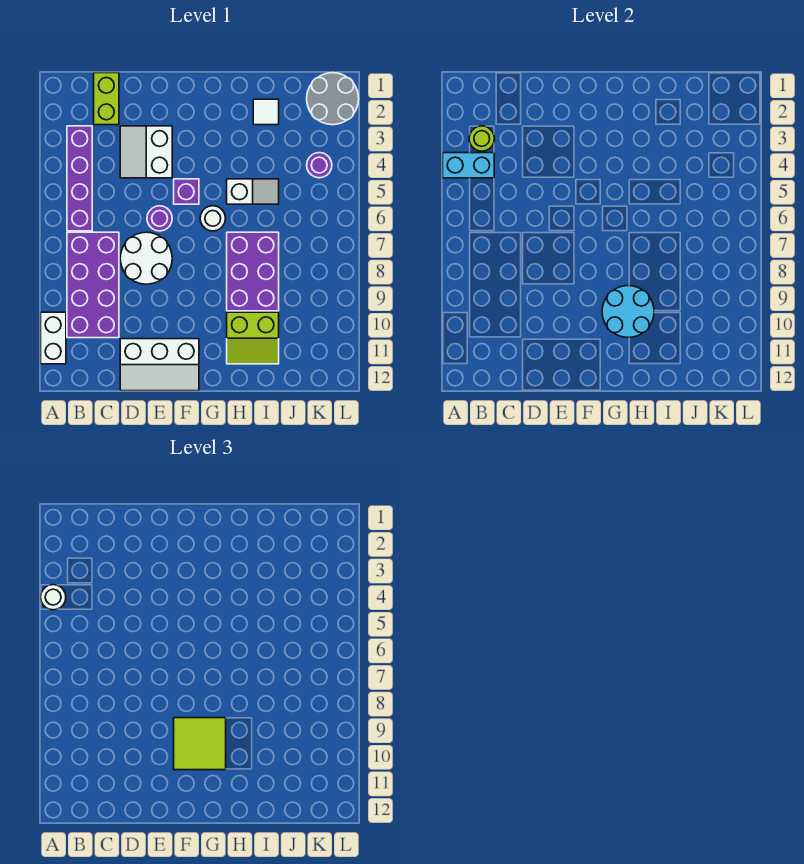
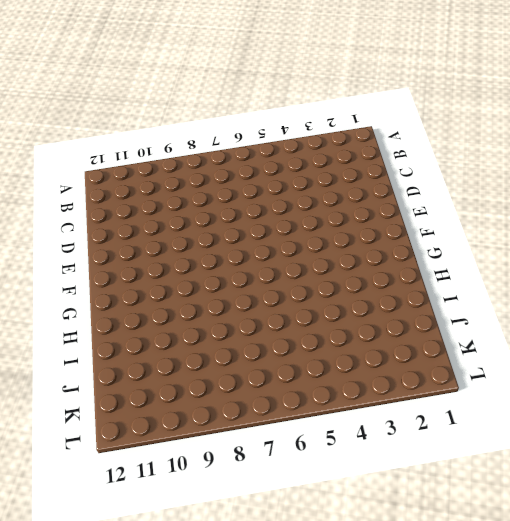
none -> white 1x2 brick [41,312,66,364]
none -> purple 1x4 brick [67,126,92,231]
none -> purple 2x4 brick [67,232,119,338]

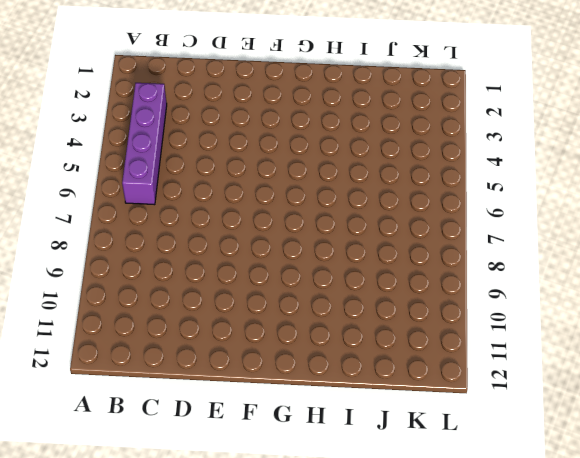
none -> white 1x2 brick [41,312,66,364]
none -> purple 2x4 brick [67,232,119,338]
none -> lime 1x2 brick [94,73,119,125]

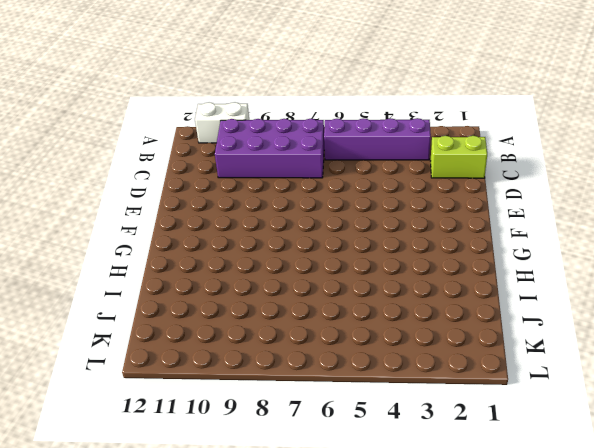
none -> white 2x2 slope [120,126,172,178]
none -> white 2x2 round brick [120,232,172,284]
none -> white 2x3 slope [120,339,199,391]

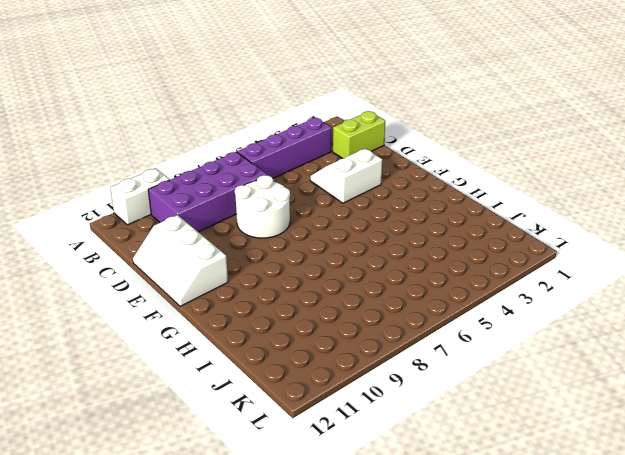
none -> purple 1x1 round brick [147,206,172,231]
none -> purple 1x1 brick [174,179,199,204]
none -> white 1x1 round brick [200,206,225,231]

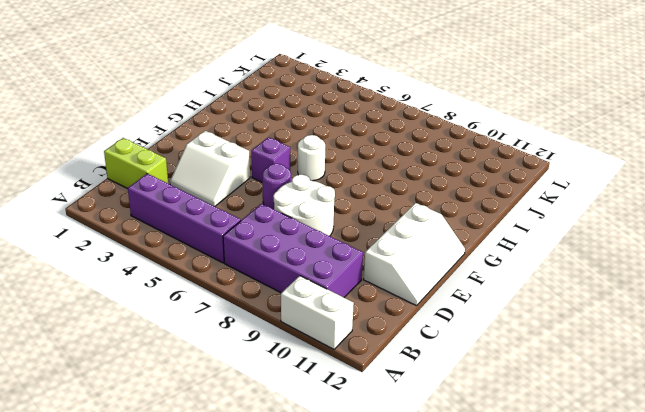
none -> white 1x2 slope [227,179,279,204]
none -> purple 2x3 brick [227,232,279,311]
none -> lime 2x2 slope [227,312,279,364]

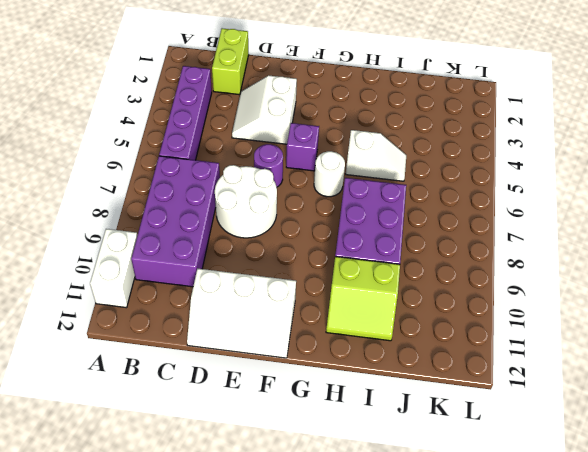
none -> white 1x1 tile [253,99,279,125]
none -> grey 2x2 round brick [307,73,359,125]
none -> purple 1x1 round brick [307,153,332,178]

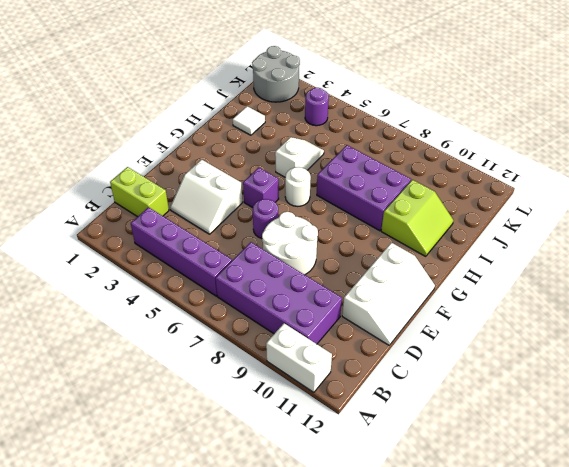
none -> cyan 1x2 brick [443,153,494,178]
none -> lime 1x1 round brick [469,126,494,151]
none -> cyan 2x2 round brick [602,286,654,338]

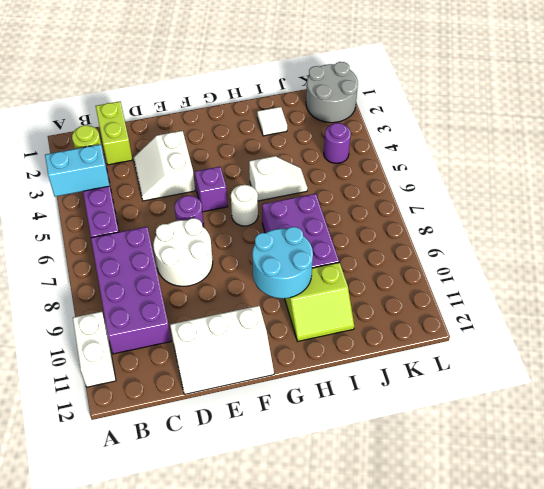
none -> white 1x1 round brick [41,585,66,610]
none -> lime 2x2 tile [174,718,226,770]

